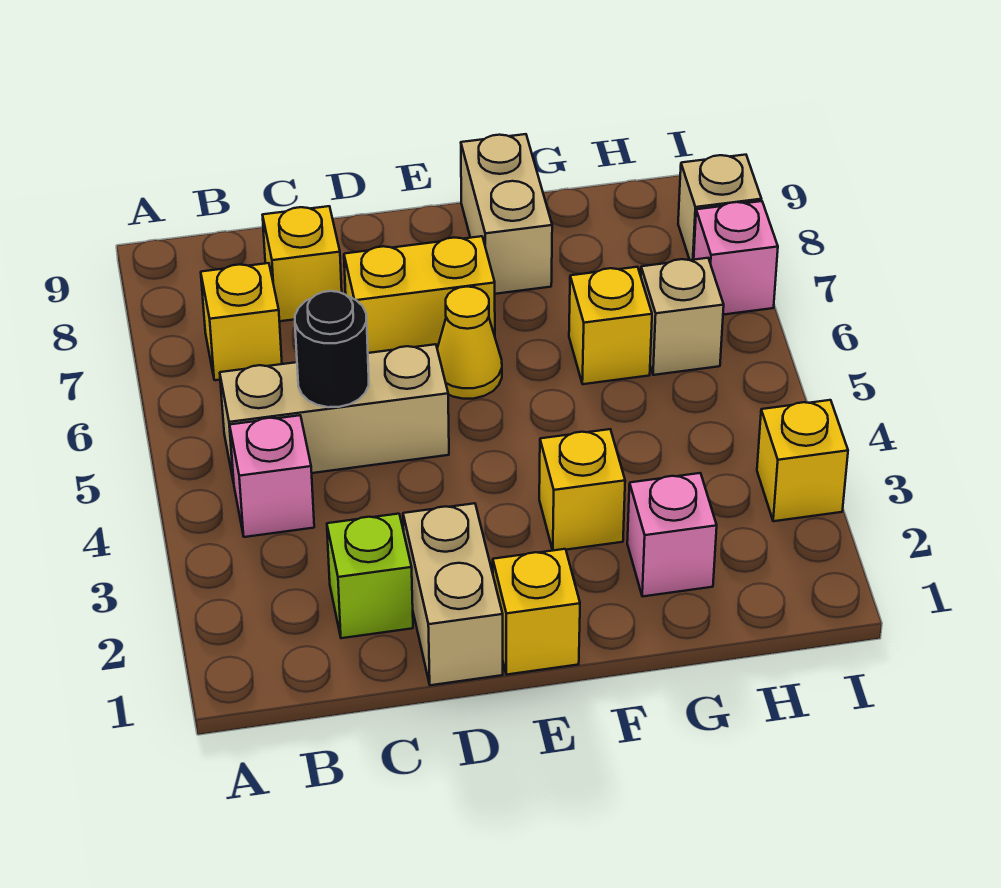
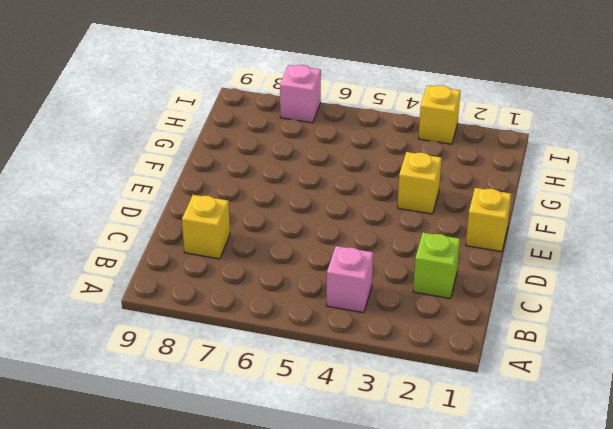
none -> tan 1x3 brick [220,344,449,482]
none -> yellow 1x1 brick [201,263,282,380]
none -> tan 1x2 brick [403,503,503,685]

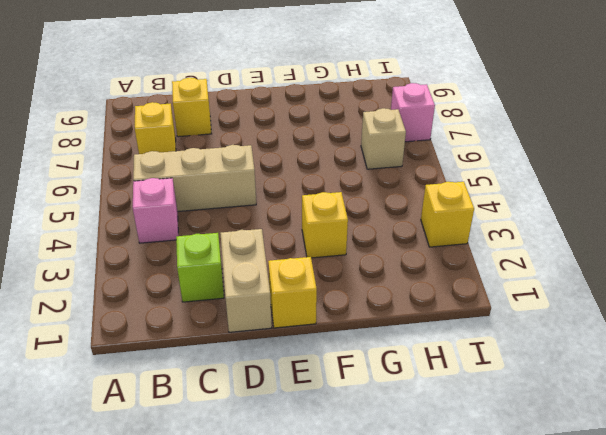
none -> yellow 1x2 brick [344,236,495,353]
none -> yellow 1x1 cone [437,287,502,399]
none -> tan 1x2 brick [461,134,552,294]

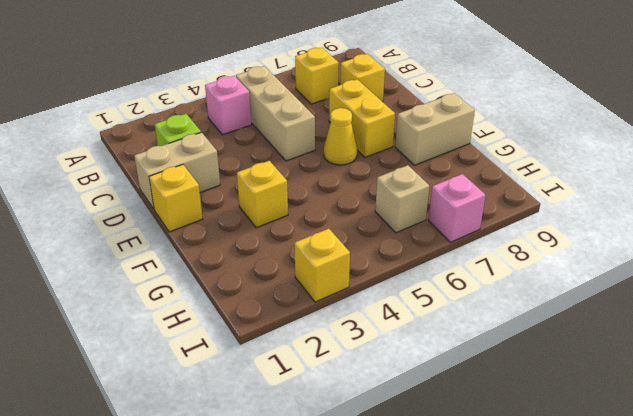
none -> pink 1x1 brick [627,473,717,597]
none -> yellow 1x1 brick [569,267,652,384]
none -> tan 1x1 brick [678,155,761,260]

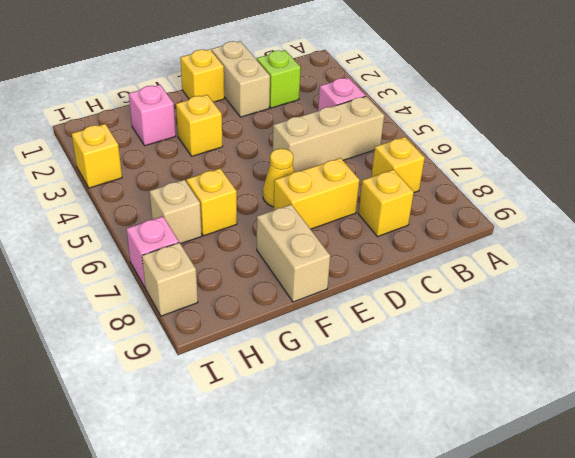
none -> black 1x1 round brick [295,291,369,407]

